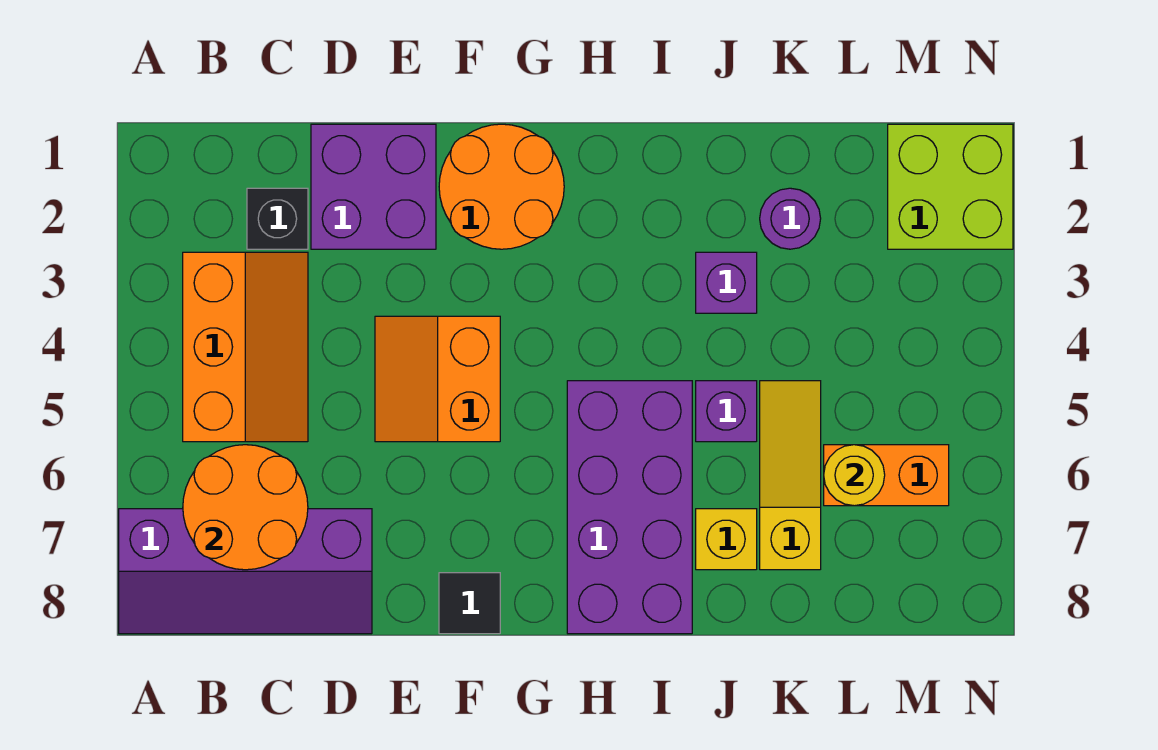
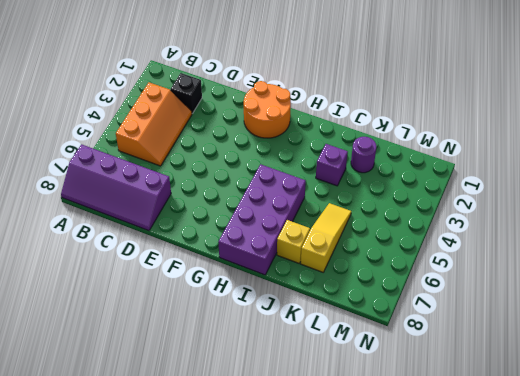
none -> purple 2x2 brick [311,124,436,249]
none -> orange 2x2 slope [375,316,500,442]
none -> black 1x1 tile [439,573,500,634]

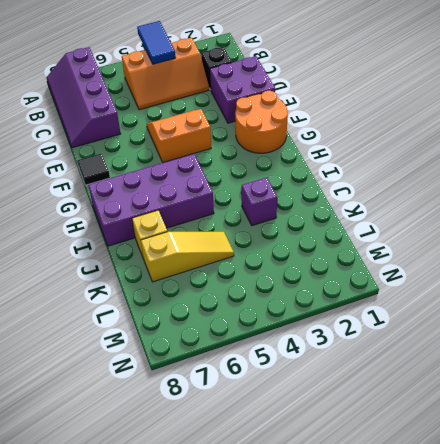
blue 1x2 tile [137,21,176,64] -> none
none -> purple 1x1 brick [696,381,757,442]
none -> purple 1x1 round brick [760,188,821,249]
none -> orange 1x2 brick [824,445,949,506]

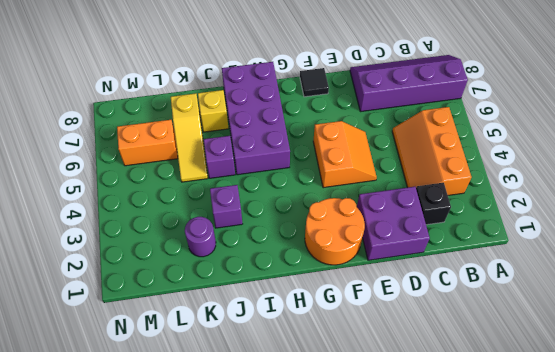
none -> lime 2x2 brick [888,124,1013,249]
none -> orange 2x2 round brick [183,445,308,570]
none -> yellow 1x1 round brick [824,445,885,506]

